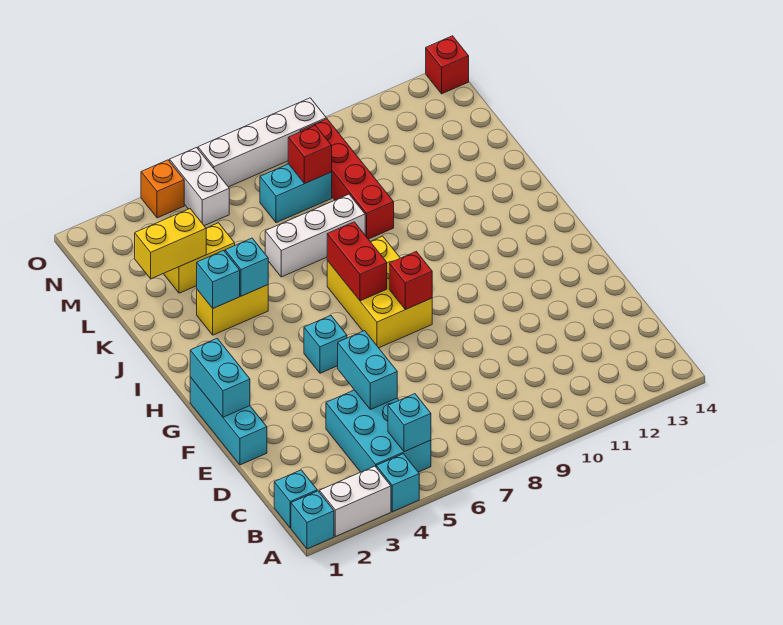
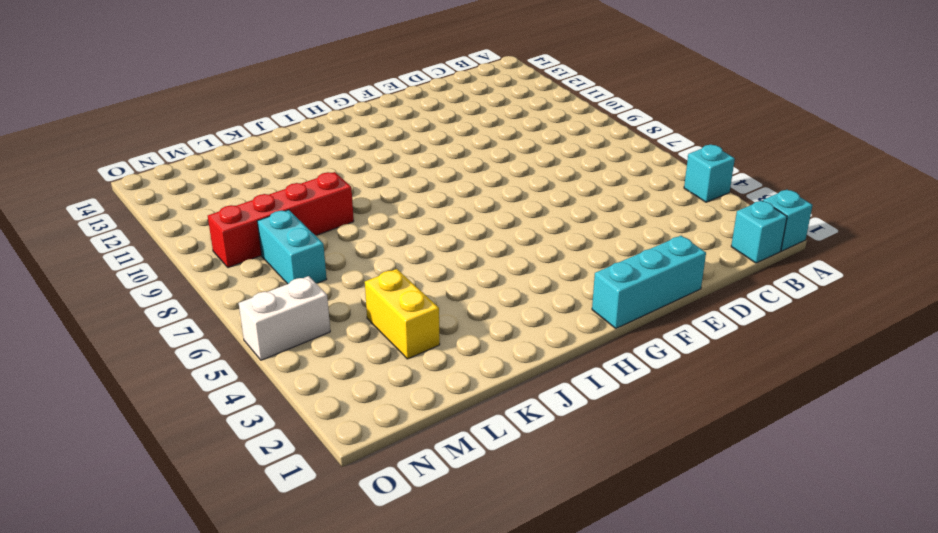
none -> white 1x2 brick [319,466,391,537]
none -> cyan 2x3 brick [326,390,431,472]
none -> cyan 1x1 brick [304,316,347,373]

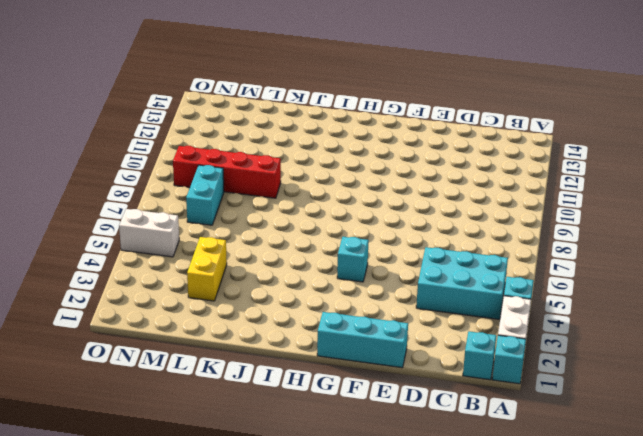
none -> yellow 2x3 brick [327,236,432,348]
none -> yellow 1x2 brick [197,285,268,335]
none -> white 1x3 brick [265,194,365,277]

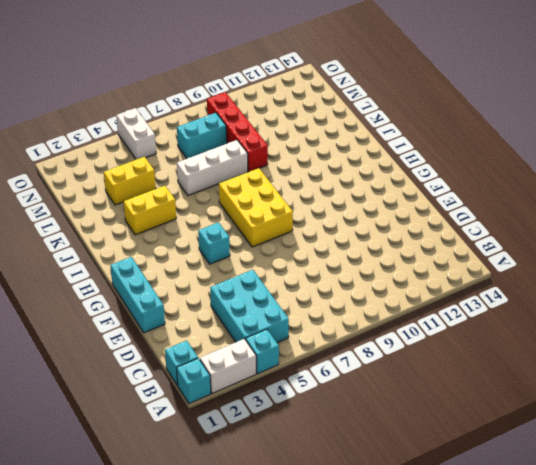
none -> orange 1x1 brick [141,160,184,218]
none -> white 1x4 brick [198,98,326,187]
none -> red 1x1 brick [426,36,469,94]

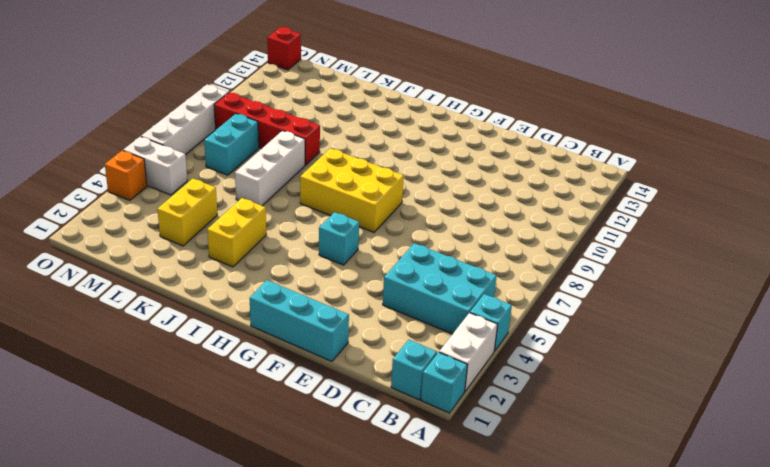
none -> cyan 1x1 brick [388,394,431,452]
none -> cyan 1x2 brick [338,331,397,410]
none -> cyan 1x2 brick [190,338,250,417]

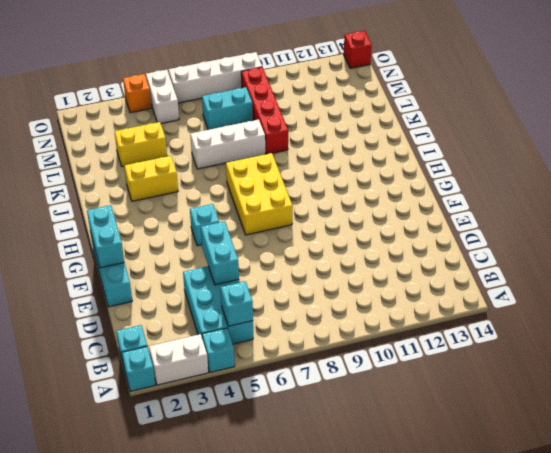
none -> red 1x1 brick [389,252,432,310]
none -> red 1x2 brick [327,222,387,301]
none -> cyan 1x1 brick [197,251,240,308]

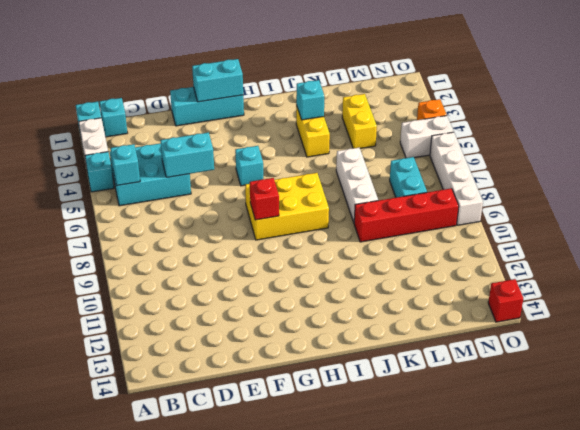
none -> red 1x2 brick [327,222,387,301]
none -> cyan 1x1 brick [225,238,268,296]
none -> yellow 1x2 brick [135,209,206,279]

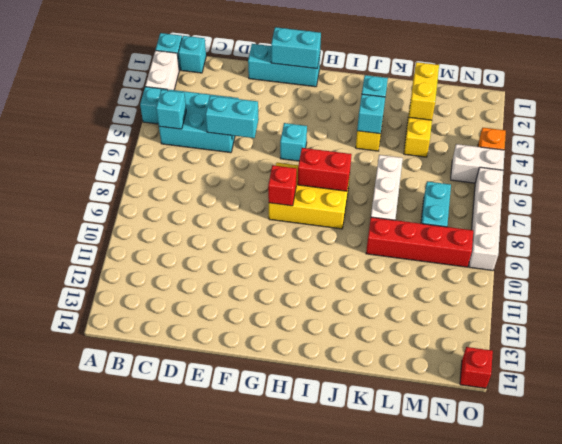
none -> red 1x1 brick [288,126,332,184]

